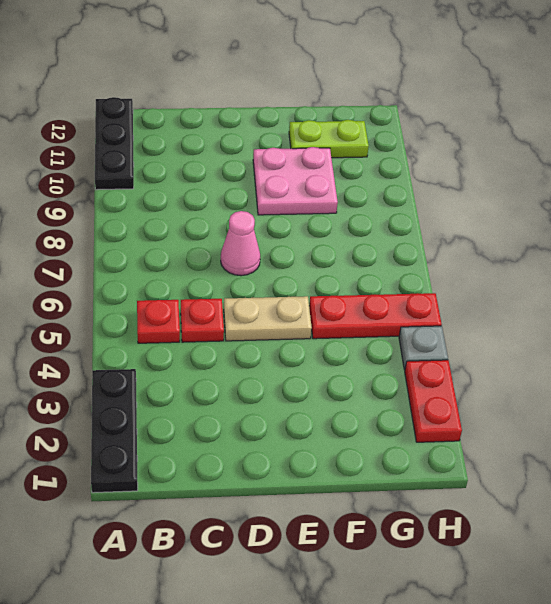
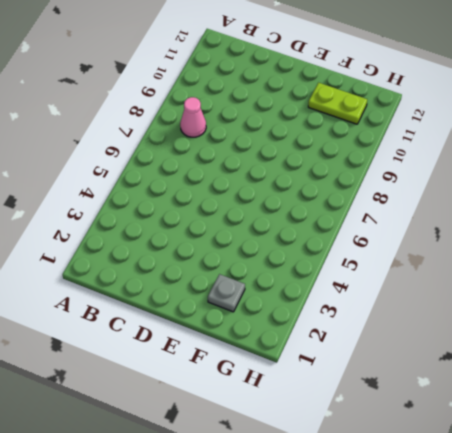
pink 1x1 cone [180,97,206,137] -> pink 1x1 cone moved to [221,211,260,276]
grey 1x1 plate [208,274,245,312] -> grey 1x1 plate moved to [399,326,448,370]
none -> black 1x3 plate [91,369,138,493]
none -> black 1x3 plate [95,97,134,190]

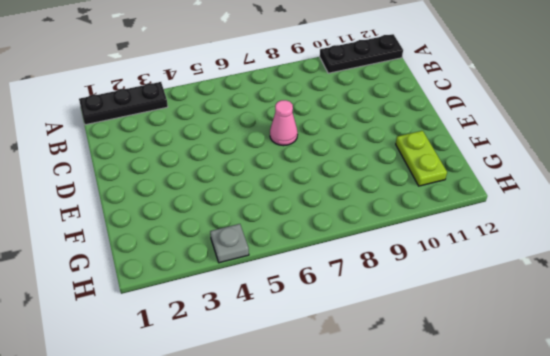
none -> red 1x1 plate [137,300,180,343]
none -> red 1x1 plate [181,299,224,342]

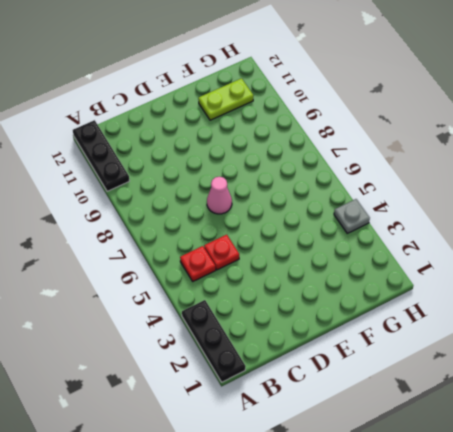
none -> tan 1x2 plate [224,296,312,341]
none -> pink 2x2 plate [253,147,338,215]

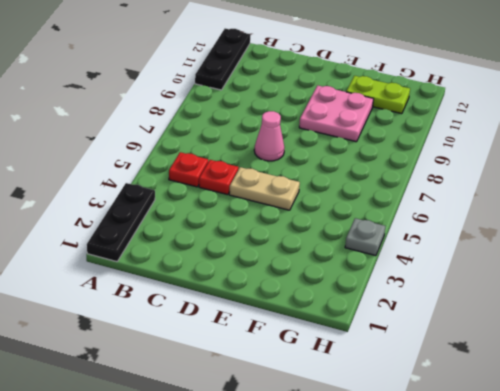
none -> red 1x3 plate [309,293,442,339]
none -> red 1x2 plate [405,360,462,442]

